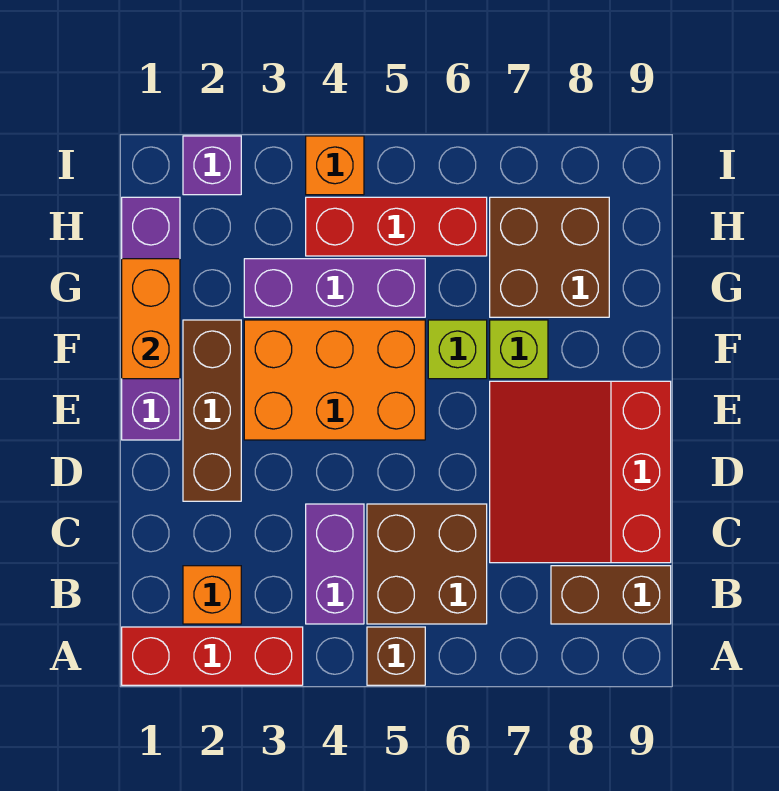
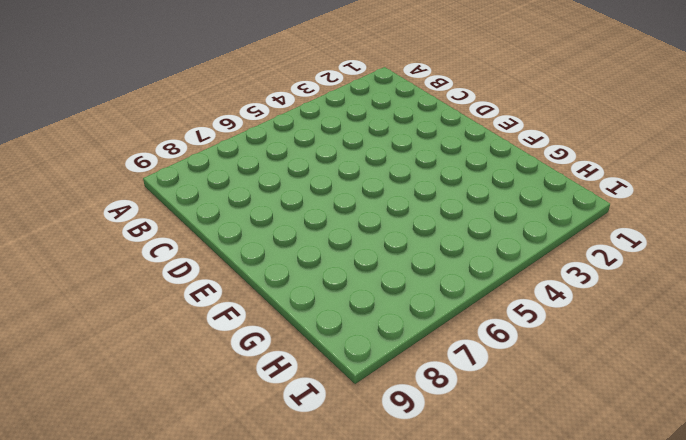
none -> red 1x3 brick [122,627,303,685]
none -> brown 1x1 brick [367,627,425,685]
none -> orange 1x1 brick [183,566,241,624]

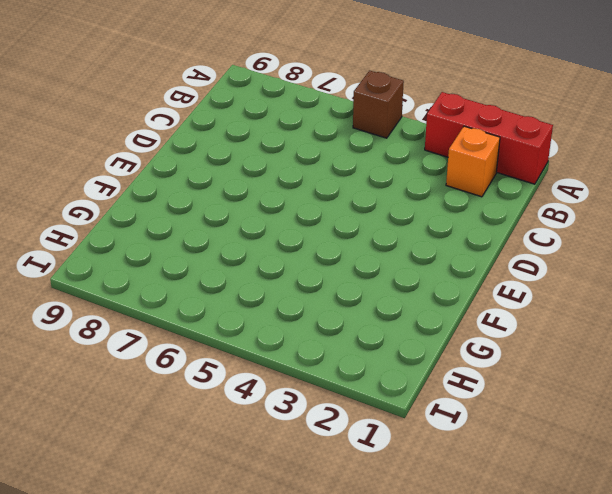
none -> purple 1x2 brick [306,504,364,624]
none -> brown 2x2 brick [367,504,487,624]
none -> brown 1x2 brick [551,566,671,624]

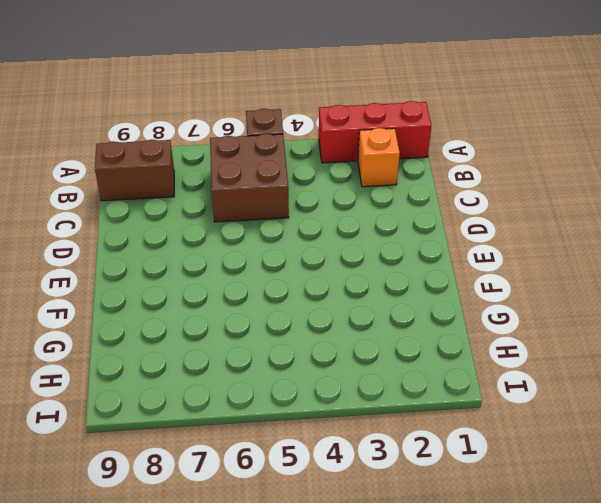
none -> purple 1x2 brick [306,504,364,624]
none -> red 3x3 slope [490,381,671,563]
none -> brown 1x3 brick [183,320,241,501]

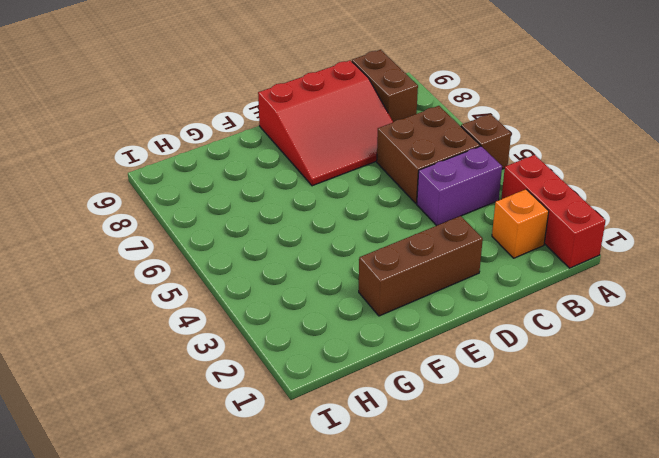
none -> purple 1x4 brick [122,197,180,440]
none -> orange 2x3 brick [244,320,425,440]
none -> lime 1x1 brick [428,320,487,379]

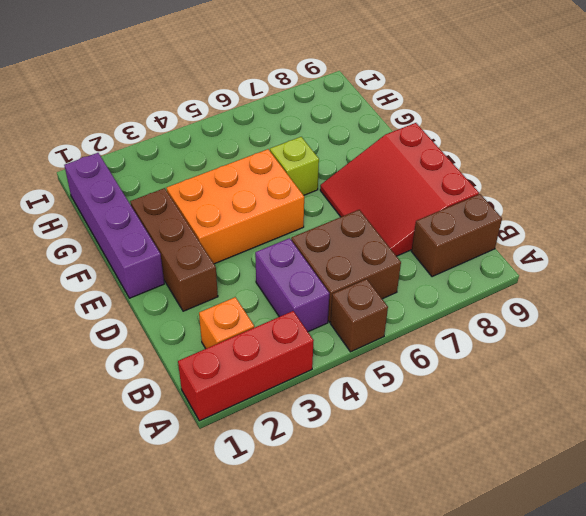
none -> lime 1x1 brick [490,320,548,379]
none -> purple 1x3 brick [244,259,425,317]
none -> brown 2x2 brick [490,197,609,317]

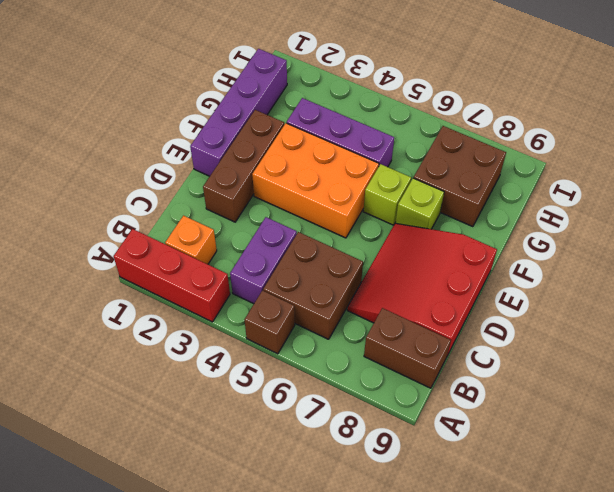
none -> red 1x3 brick [306,197,487,256]
none -> purple 1x1 brick [183,136,241,195]
none -> orange 1x1 brick [306,136,364,195]

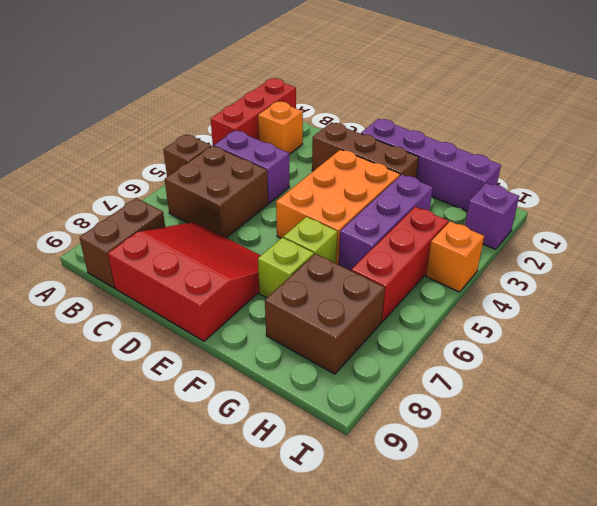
none -> orange 1x2 brick [122,259,180,379]

